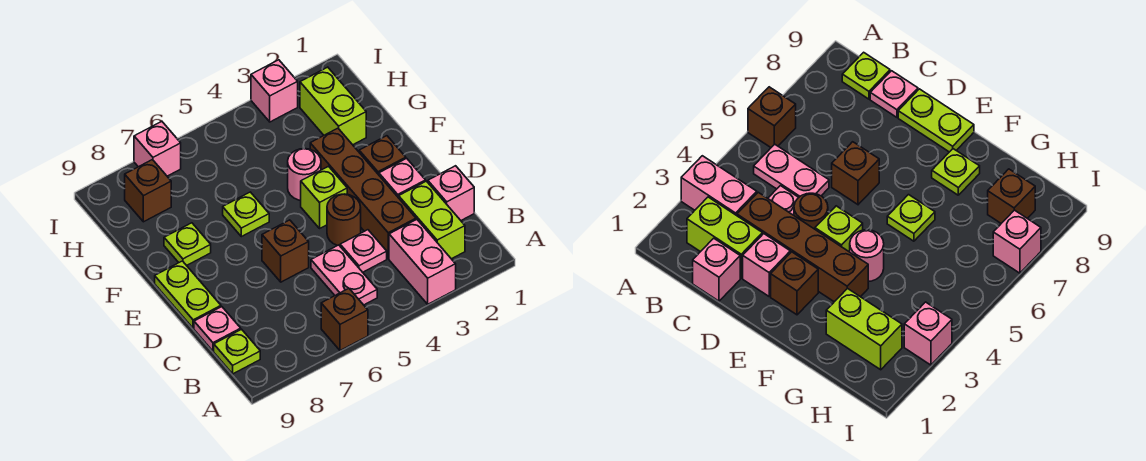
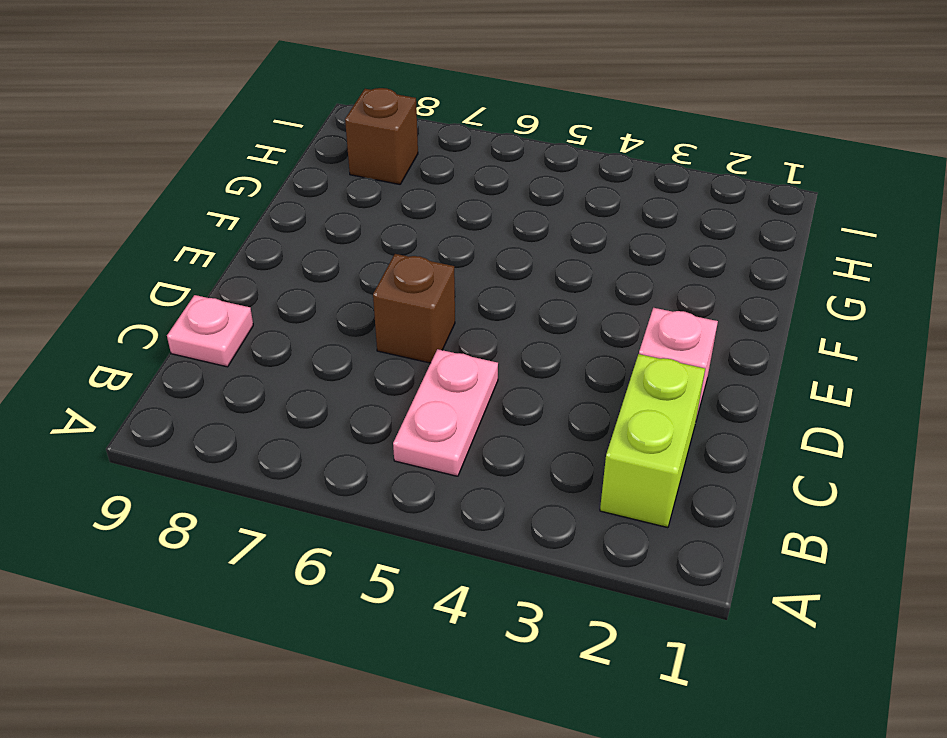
none -> pink 1x2 brick [389,220,456,304]
none -> brown 1x1 brick [321,289,368,351]
none -> lime 1x1 plate [214,329,260,374]

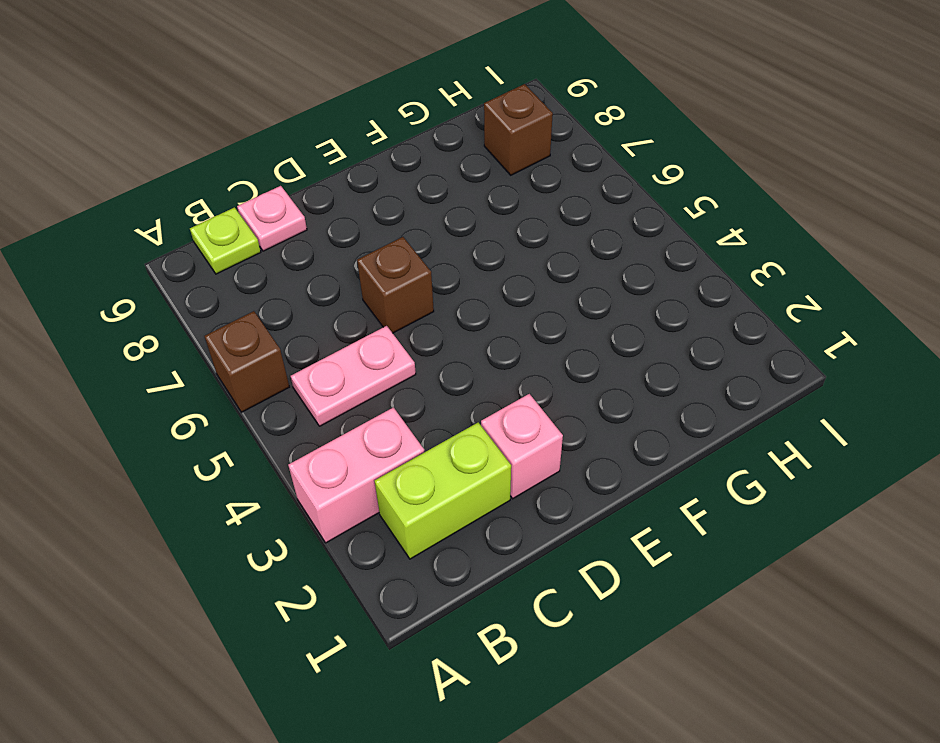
none -> pink 1x1 brick [428,166,474,220]
none -> brown 1x4 brick [310,128,416,259]
none -> pink 1x1 plate [340,230,387,272]

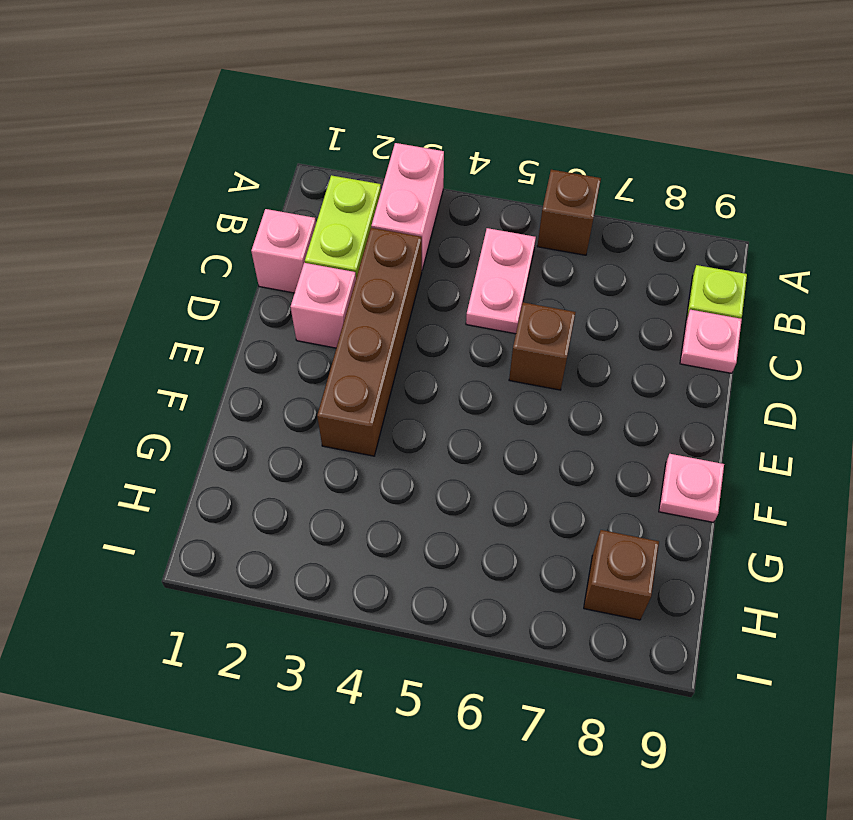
pink 1x1 plate [659,454,724,522] -> pink 1x1 plate moved to [340,230,387,272]
none -> brown 1x1 round brick [327,194,361,246]
none -> lime 1x2 plate [155,261,221,328]
none -> brown 1x1 brick [359,136,406,175]

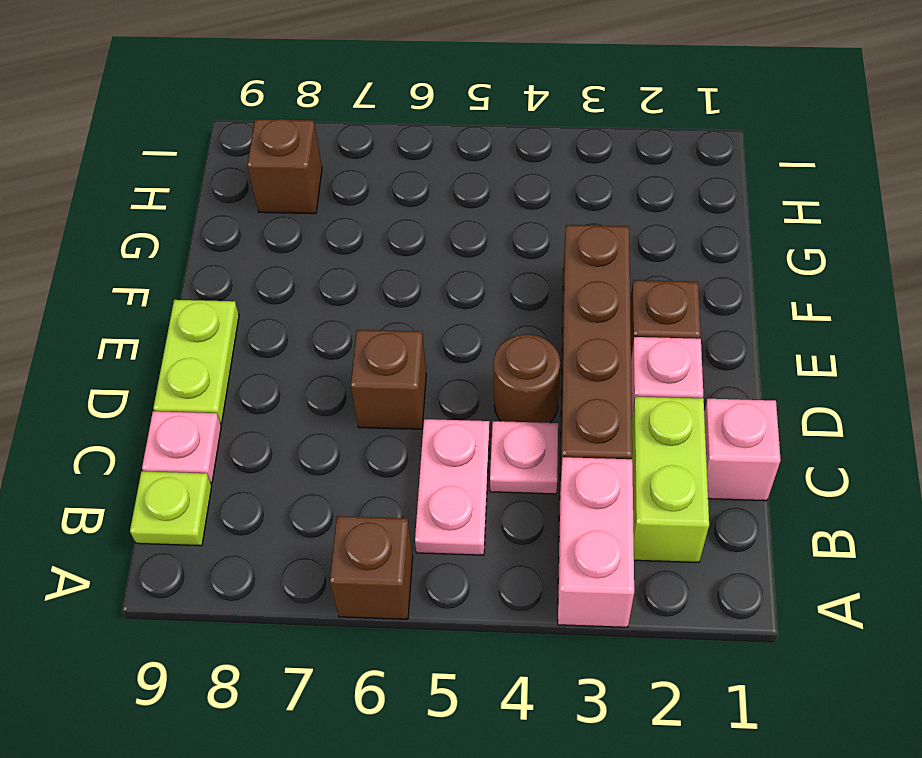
none -> lime 1x1 brick [301,166,347,228]
none -> pink 1x1 round brick [288,149,321,200]
none -> lime 1x1 plate [223,192,269,237]

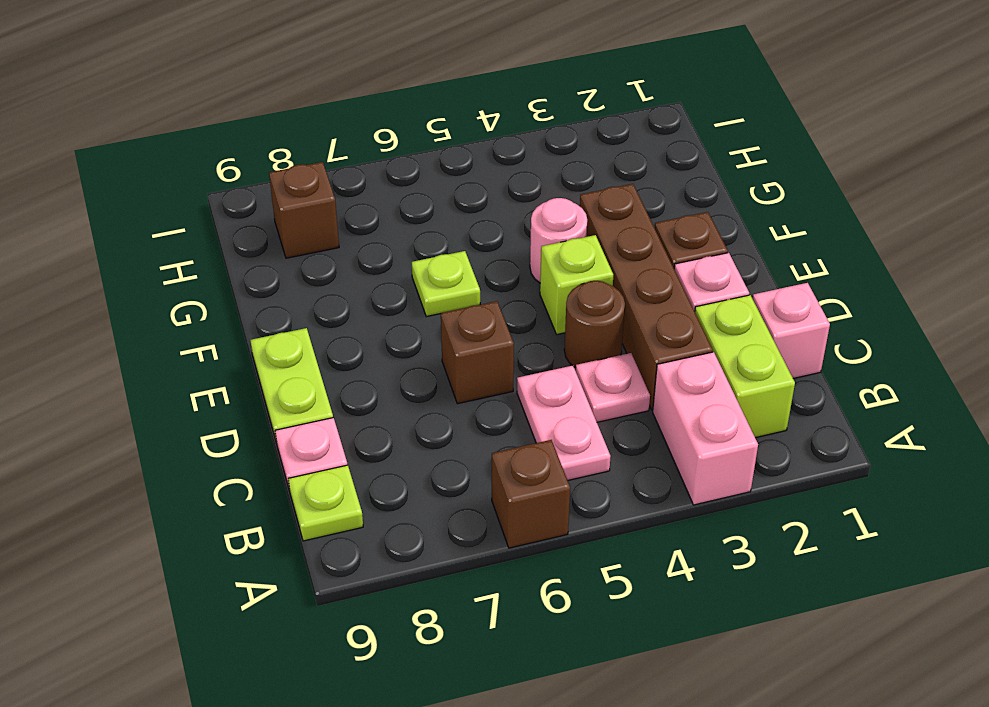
none -> lime 1x1 plate [164,223,211,266]
none -> lime 1x2 brick [300,67,366,145]
none -> pink 1x1 brick [251,60,298,122]

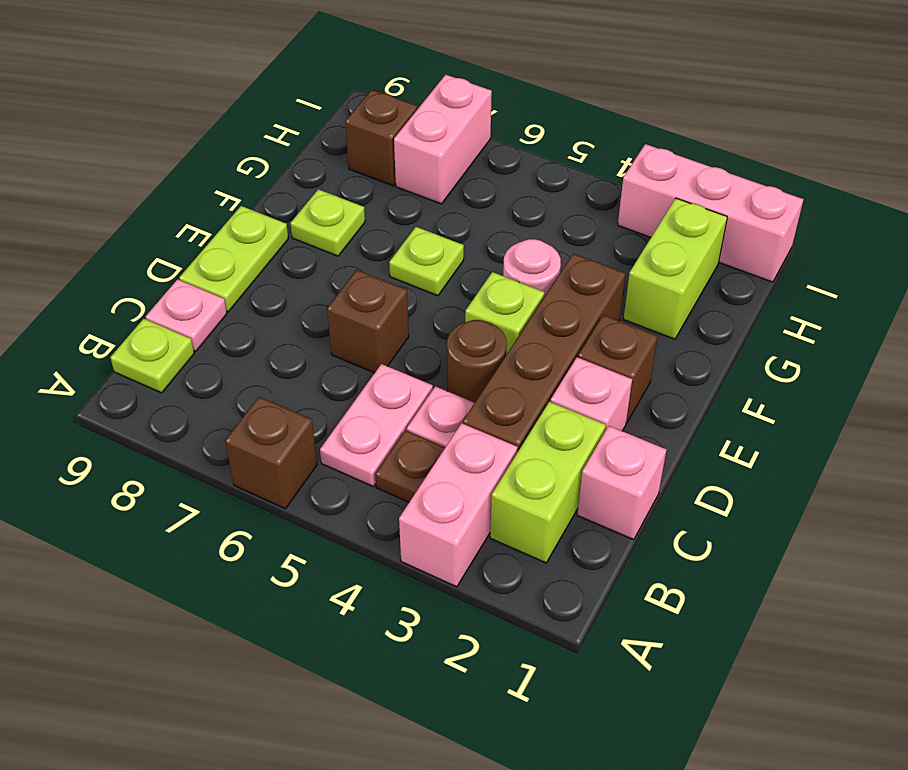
brown 1x1 plate [375,430,445,502] -> none
pink 1x2 brick [394,75,492,204] -> pink 1x1 brick [134,121,181,176]
pink 1x3 brick [618,144,804,282] -> pink 1x1 brick [251,60,298,122]

